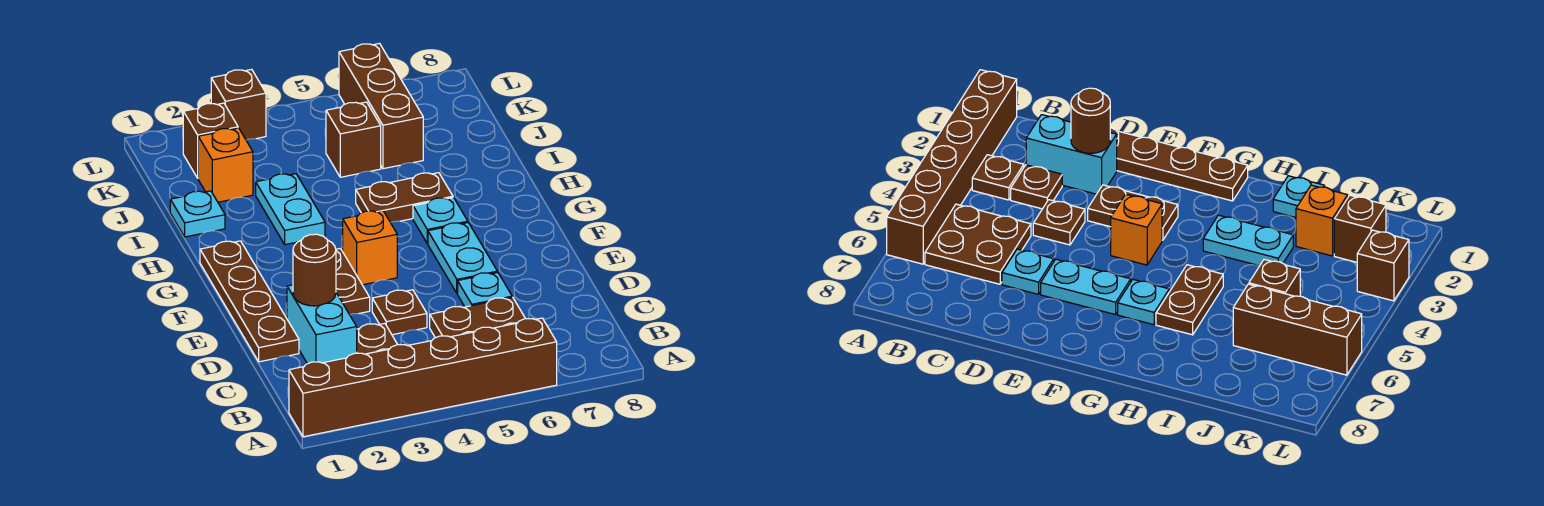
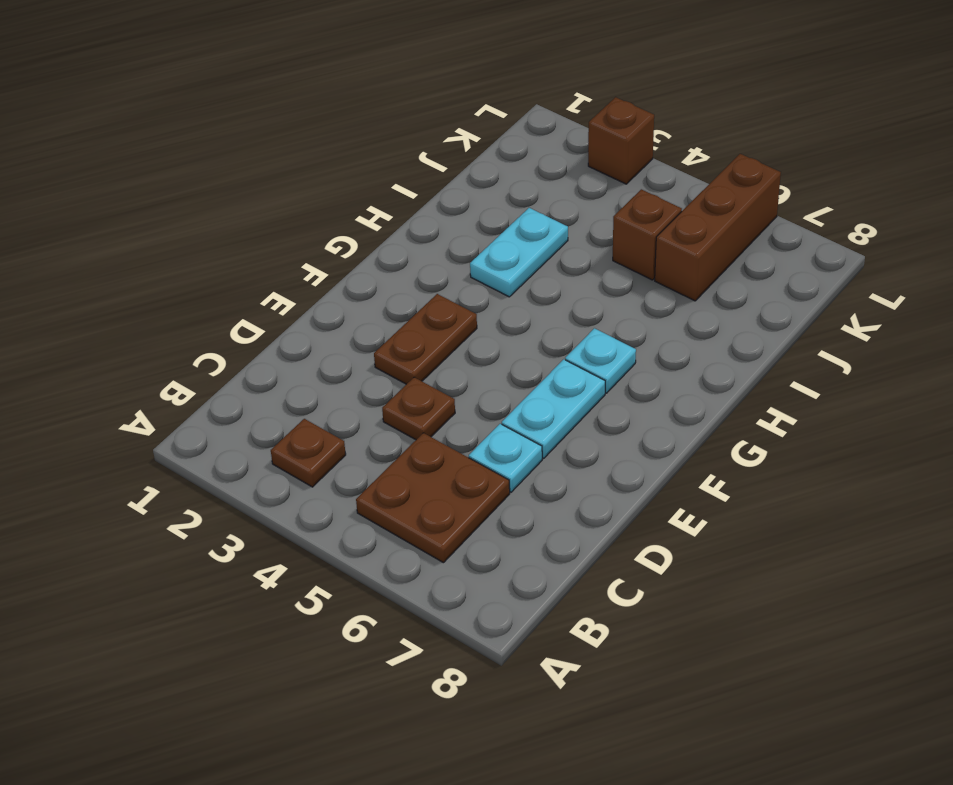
none -> brown 1x6 brick [289,318,557,437]
none -> cyan 1x2 brick [287,285,357,364]
none -> brown 1x1 plate [357,323,398,354]

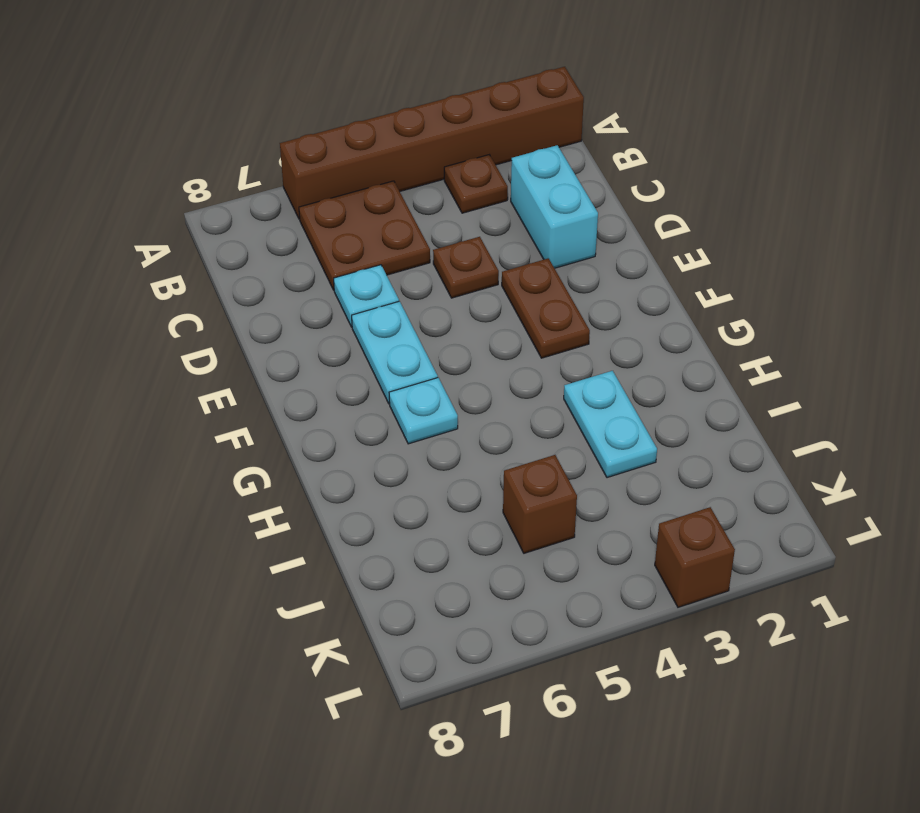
none -> brown 1x1 plate [357,323,398,354]
none -> brown 1x4 plate [200,241,299,362]
none -> orange 1x1 brick [343,211,397,285]

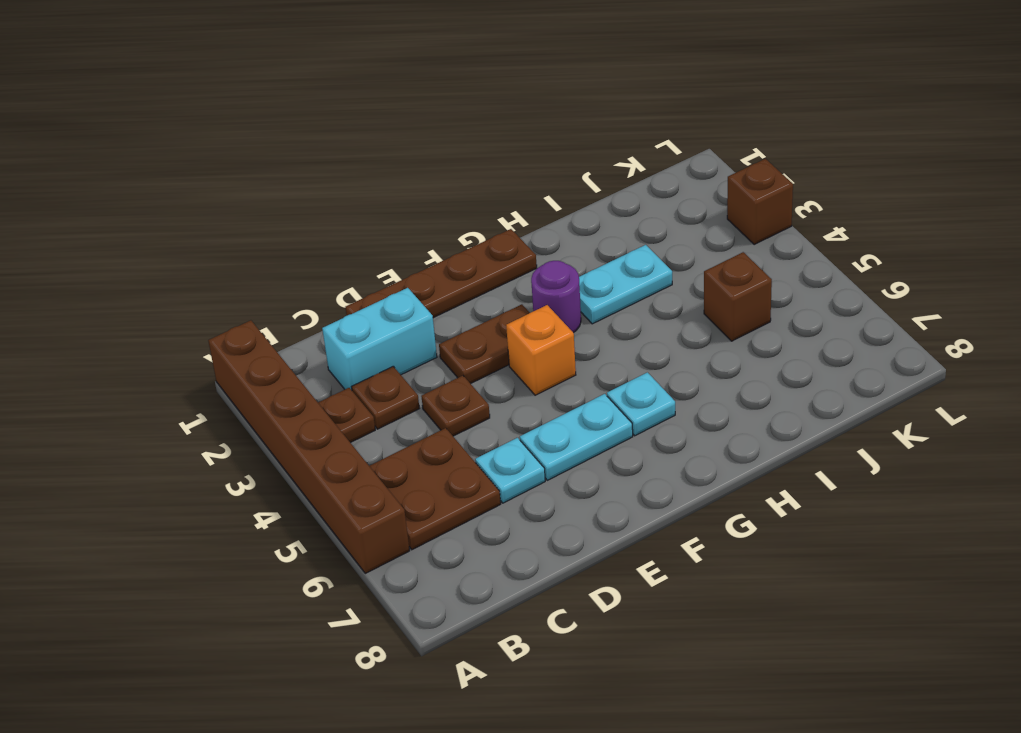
purple 1x1 round brick [531,261,581,333] -> none
none -> brown 1x2 plate [356,173,453,223]
none -> cyan 1x1 plate [170,191,225,237]
none -> orange 1x1 brick [198,128,253,202]

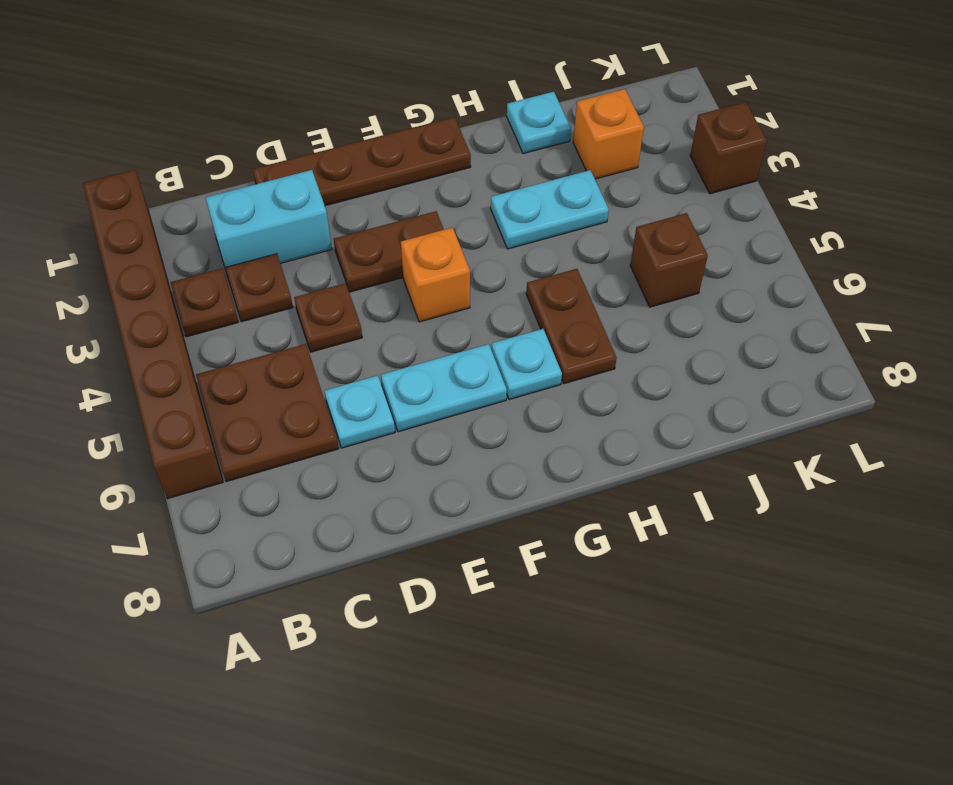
none -> brown 1x3 brick [339,43,423,169]
none -> brown 1x1 brick [183,103,238,178]
none -> brown 1x1 round brick [293,234,336,306]

